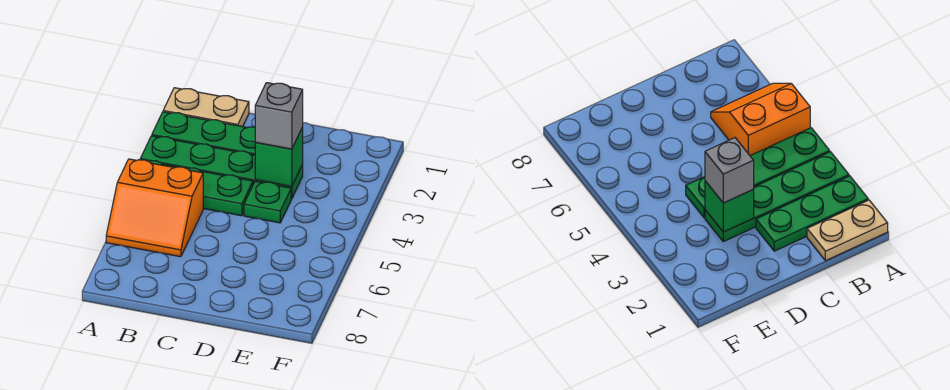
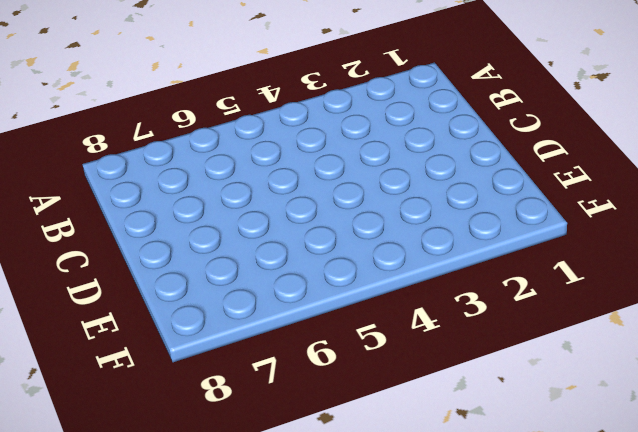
none -> tan 1x2 plate [163,88,249,127]
none -> green 1x3 plate [152,112,256,155]

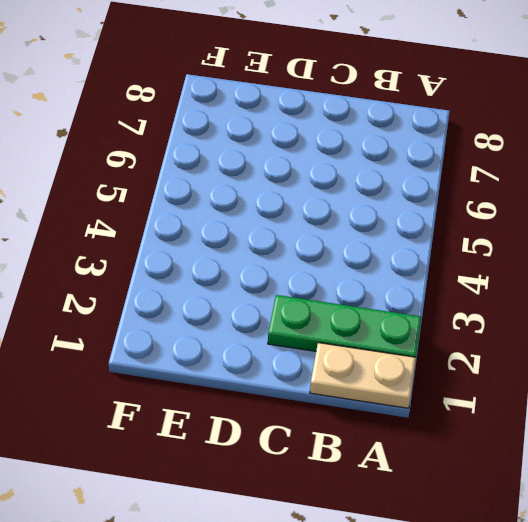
none -> green 1x4 plate [140,136,303,199]
none -> green 1x3 plate [149,161,253,216]

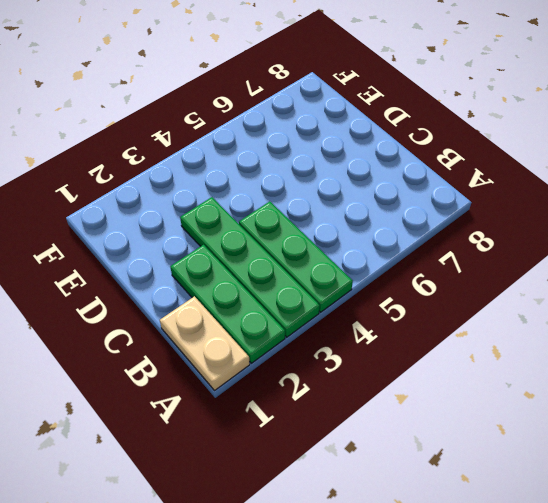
none -> orange 2x2 slope [106,159,203,257]
none -> green 1x1 plate [244,181,291,223]

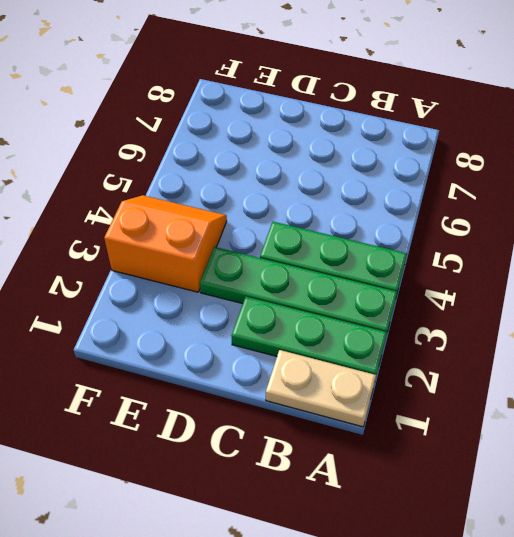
orange 2x2 slope [104,195,227,292] -> orange 2x2 slope moved to [106,159,203,257]
none -> green 1x1 plate [244,181,291,223]
none -> green 1x1 brick [255,127,303,187]

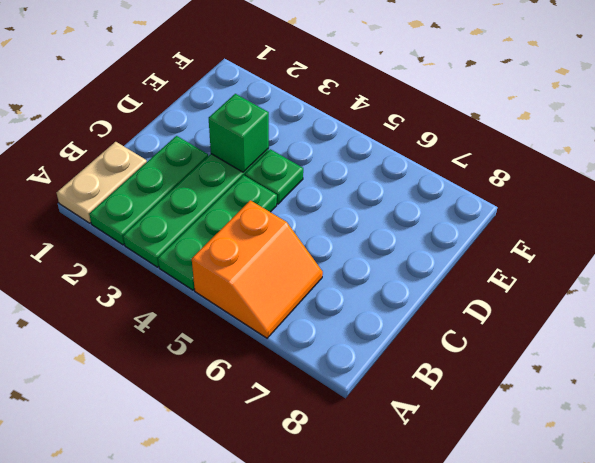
none -> grey 1x1 brick [255,83,303,149]

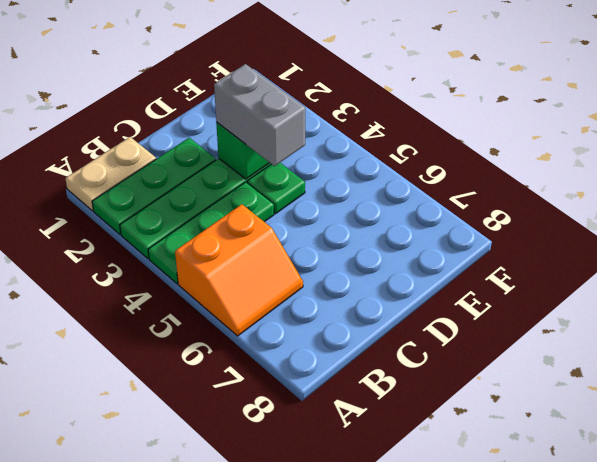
grey 1x2 brick [214,64,305,166] -> grey 1x1 brick [255,83,303,149]

